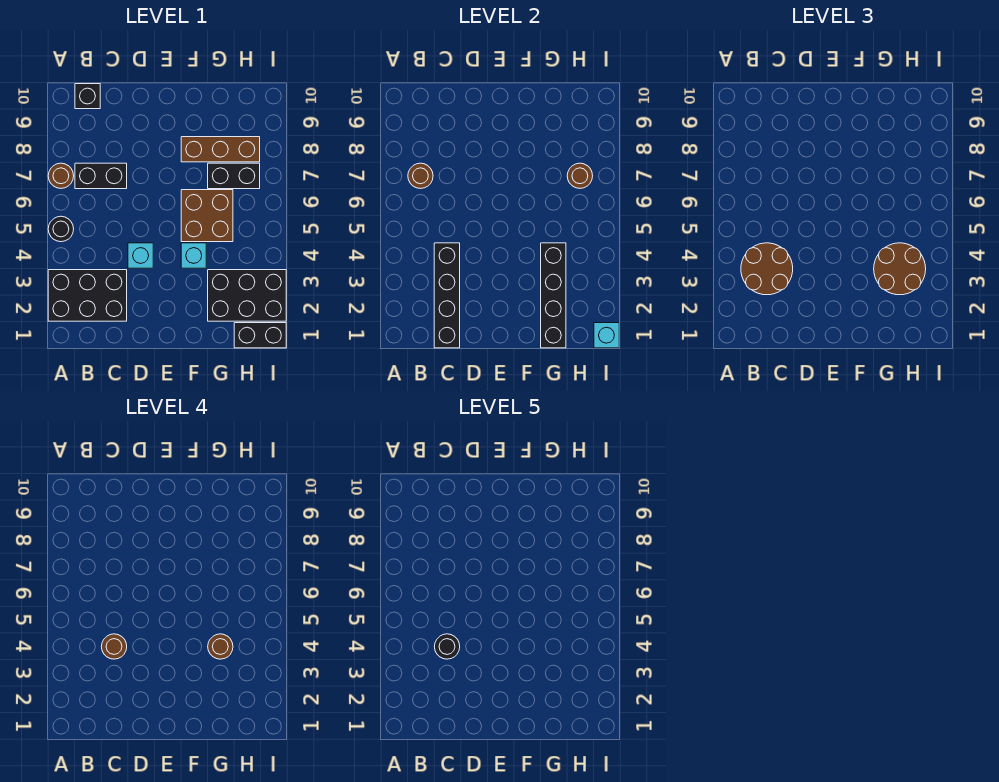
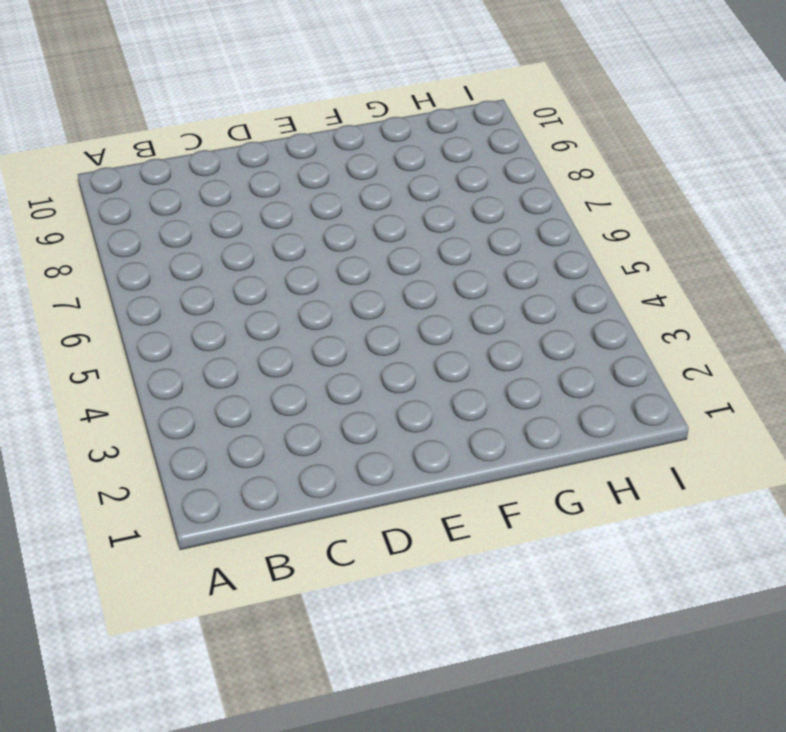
none -> black 2x3 brick [48,270,127,321]
none -> black 1x1 round brick [48,216,74,242]
none -> brown 1x1 round brick [48,163,74,188]

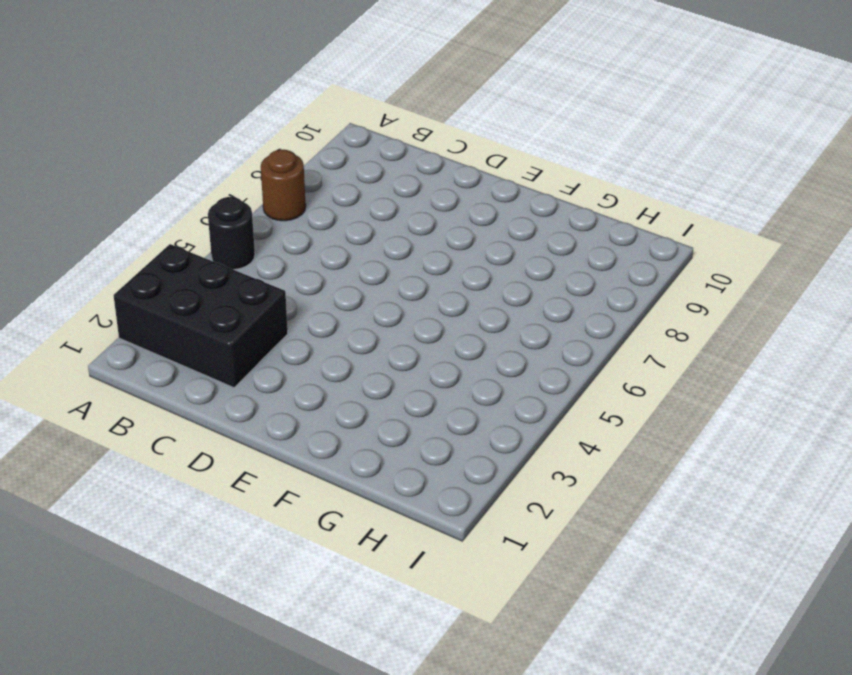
none -> black 1x2 brick [75,163,127,189]
none -> black 1x1 brick [75,84,100,109]
none -> cyan 1x1 brick [128,243,153,268]

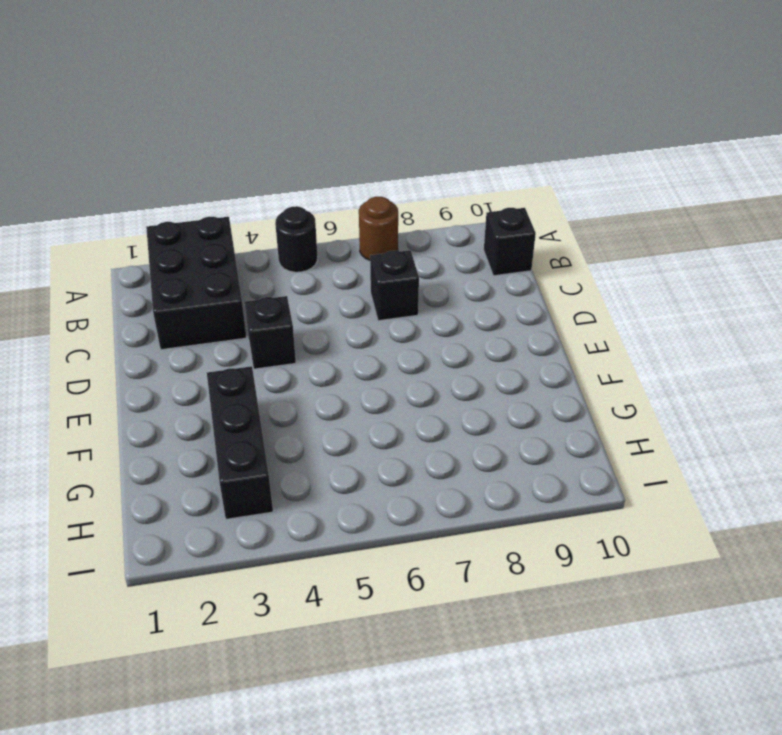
black 1x1 brick [370,250,419,321] -> black 1x2 brick [75,163,127,189]
black 1x1 brick [244,296,296,369] -> cyan 1x1 brick [128,243,153,268]
black 1x3 brick [207,366,273,519] -> black 2x3 brick [208,270,286,321]
none -> cyan 1x1 brick [181,243,206,268]
none -> brown 2x2 brick [181,190,233,242]
none -> brown 1x3 brick [181,137,260,162]

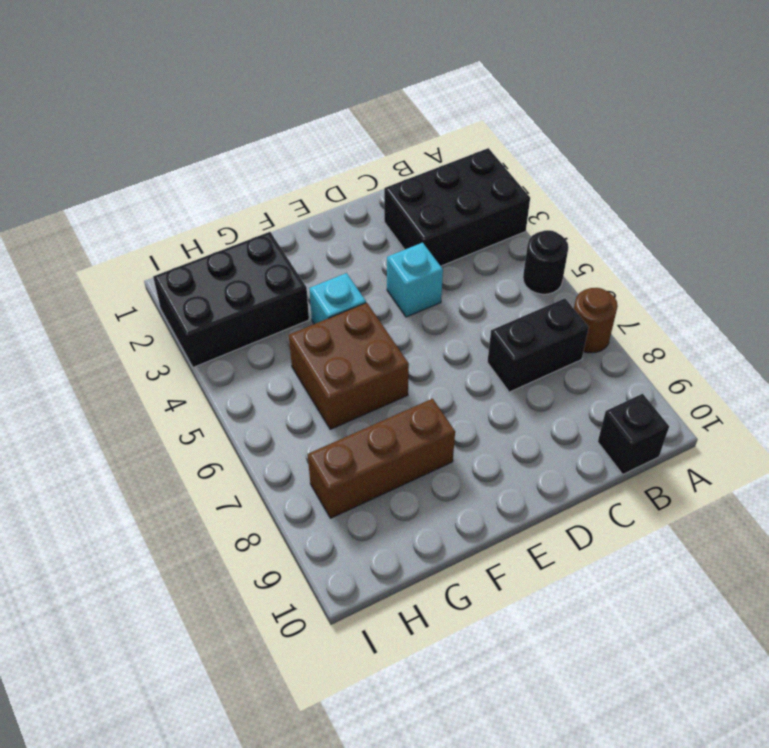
none -> black 1x2 brick [208,163,260,189]
none -> black 1x2 brick [234,323,286,348]
none -> brown 1x1 round brick [408,163,433,188]

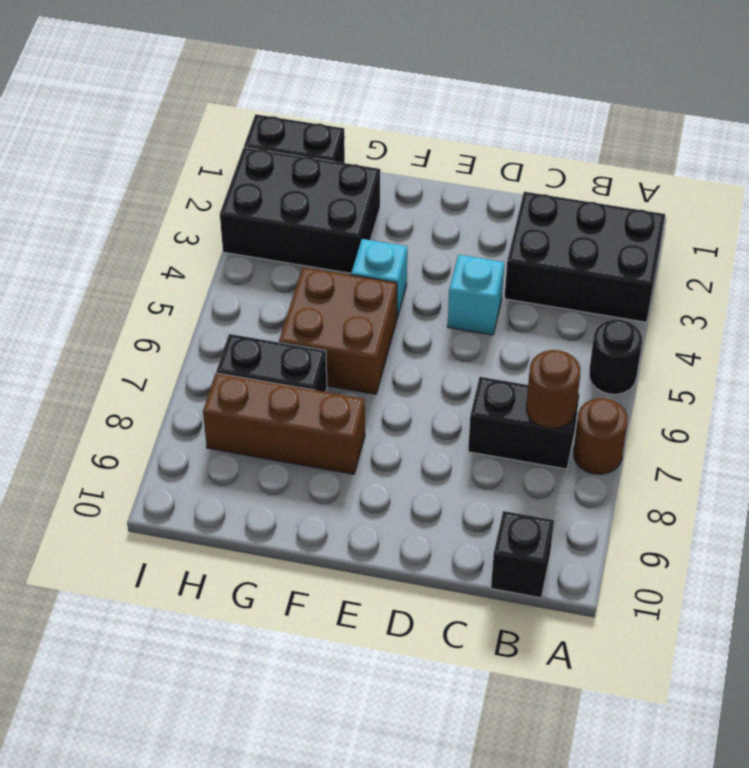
none -> black 1x4 brick [434,243,460,348]
none -> black 1x4 brick [541,243,566,348]
none -> brown 1x1 round brick [567,163,593,188]

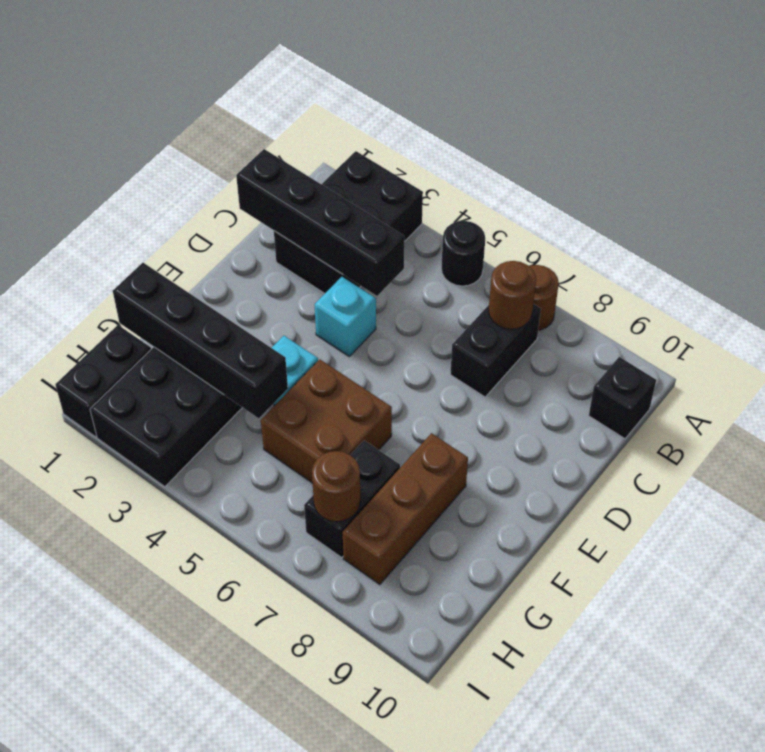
none -> cyan 1x1 brick [594,323,619,348]
none -> brown 2x2 round brick [741,243,793,295]
none -> brown 2x2 round brick [874,243,926,295]

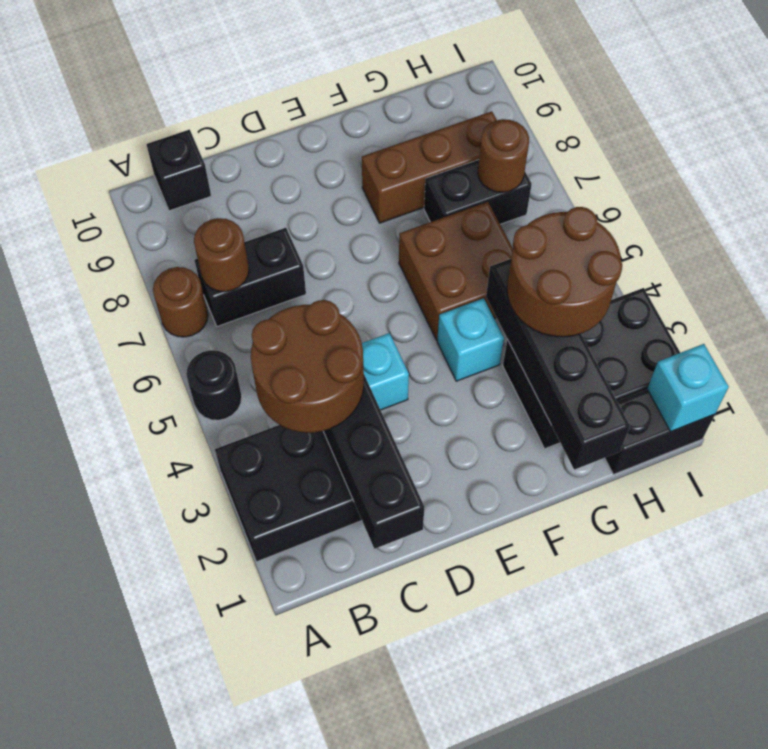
none -> brown 1x1 round brick [101,634,127,659]
none -> brown 1x1 round brick [208,634,233,659]
none -> black 1x1 round brick [434,634,460,659]

